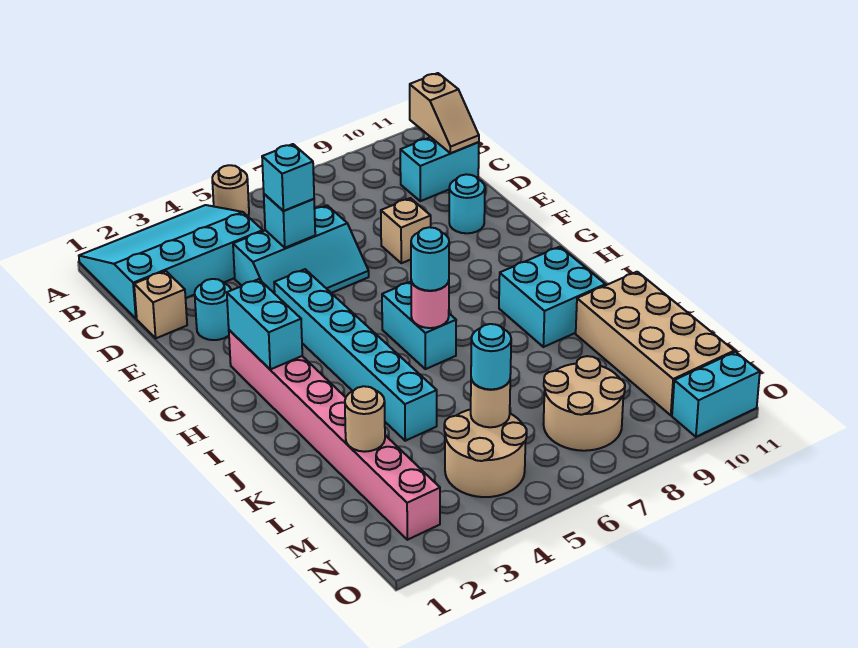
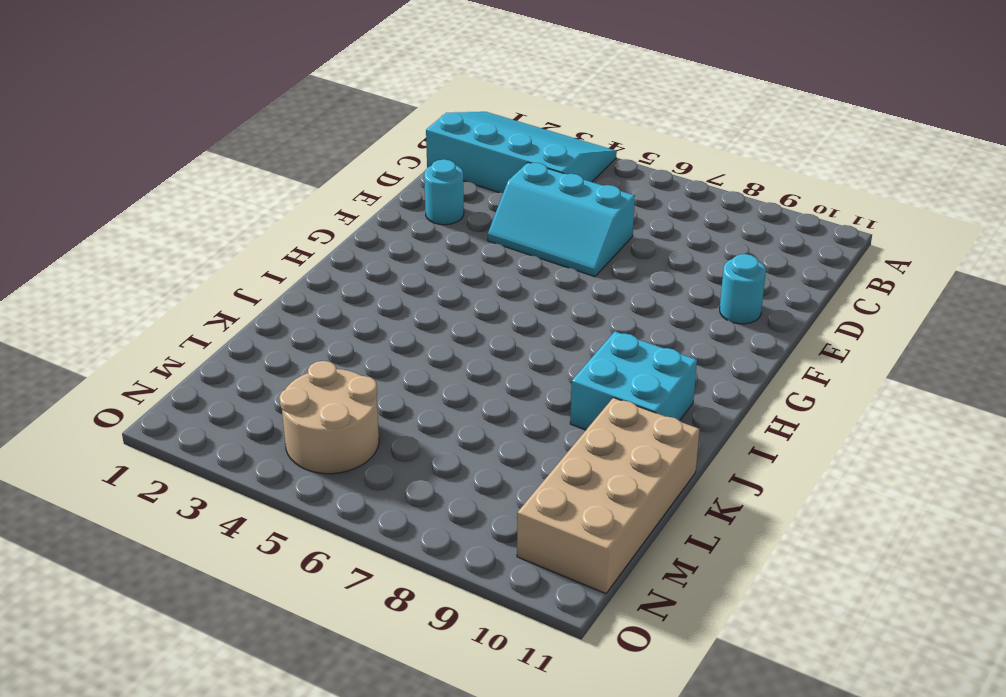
none -> tan 1x1 round brick [212,165,249,216]
none -> cyan 1x2 brick [400,137,479,201]
none -> tan 1x1 brick [134,271,187,338]

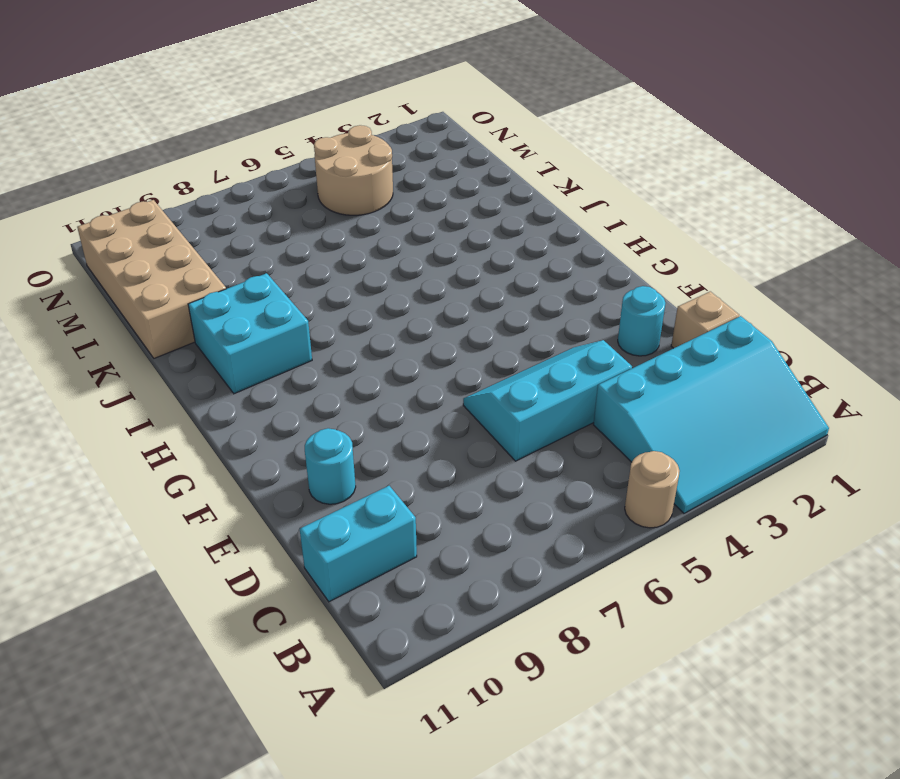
none -> tan 1x1 brick [381,198,431,263]
none -> cyan 1x6 brick [274,269,437,441]
none -> pink 1x8 brick [229,330,440,540]

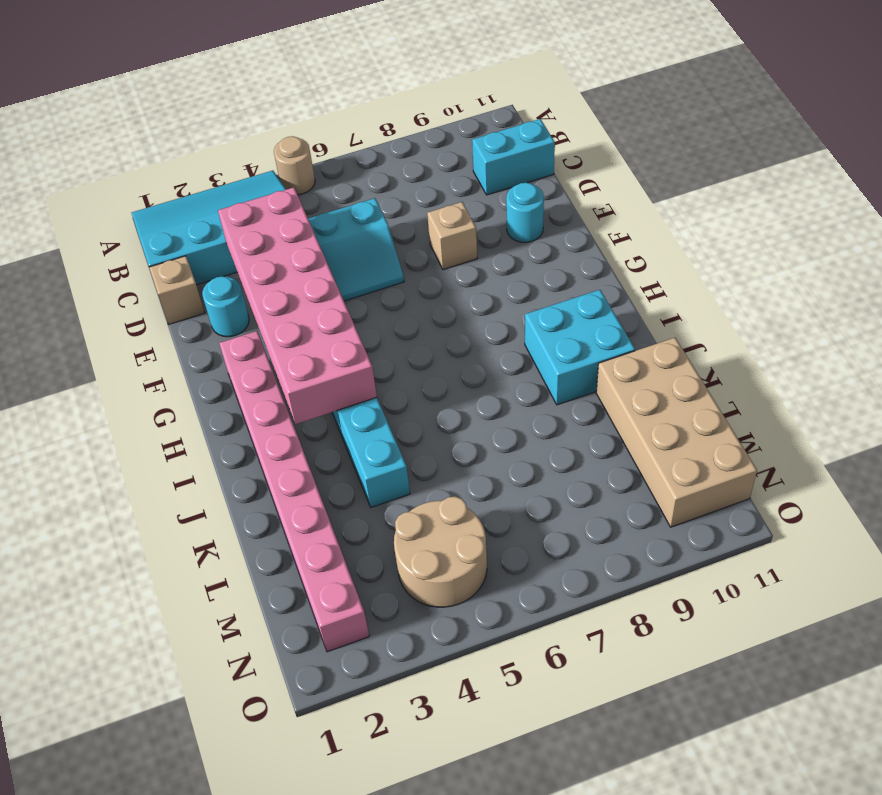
pink 2x6 brick [218,187,377,424] -> none
none -> cyan 1x2 brick [382,282,456,369]
none -> tan 2x2 round brick [543,356,625,451]
none -> cyan 1x2 brick [672,352,760,437]

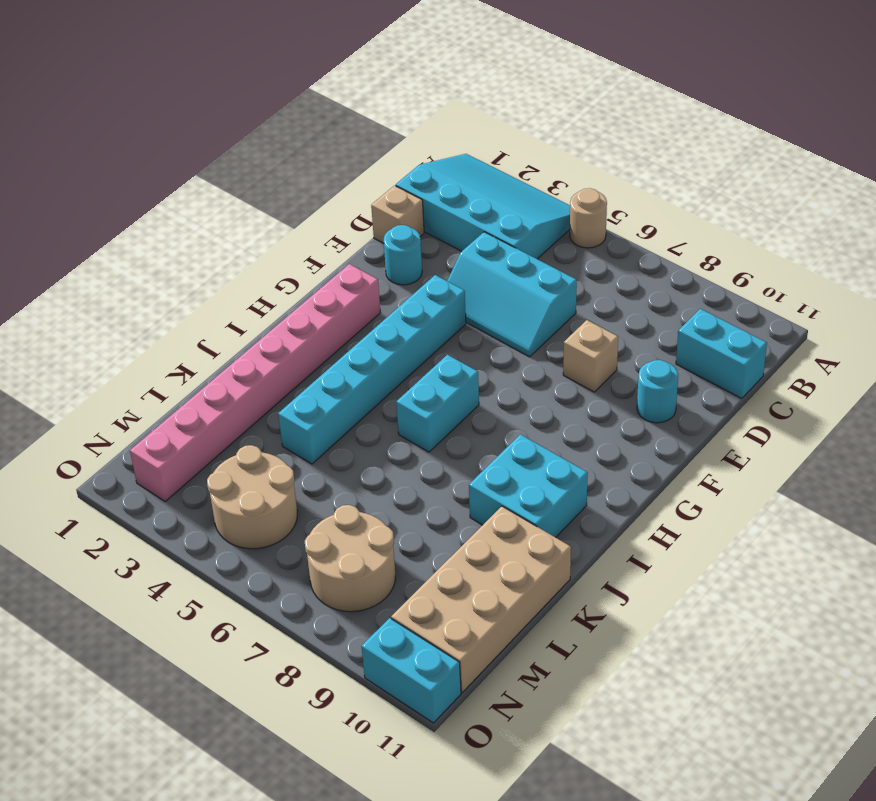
none -> tan 1x2 slope [410,73,479,153]
none -> cyan 1x1 brick [264,194,315,248]
none -> cyan 1x2 brick [227,279,302,369]

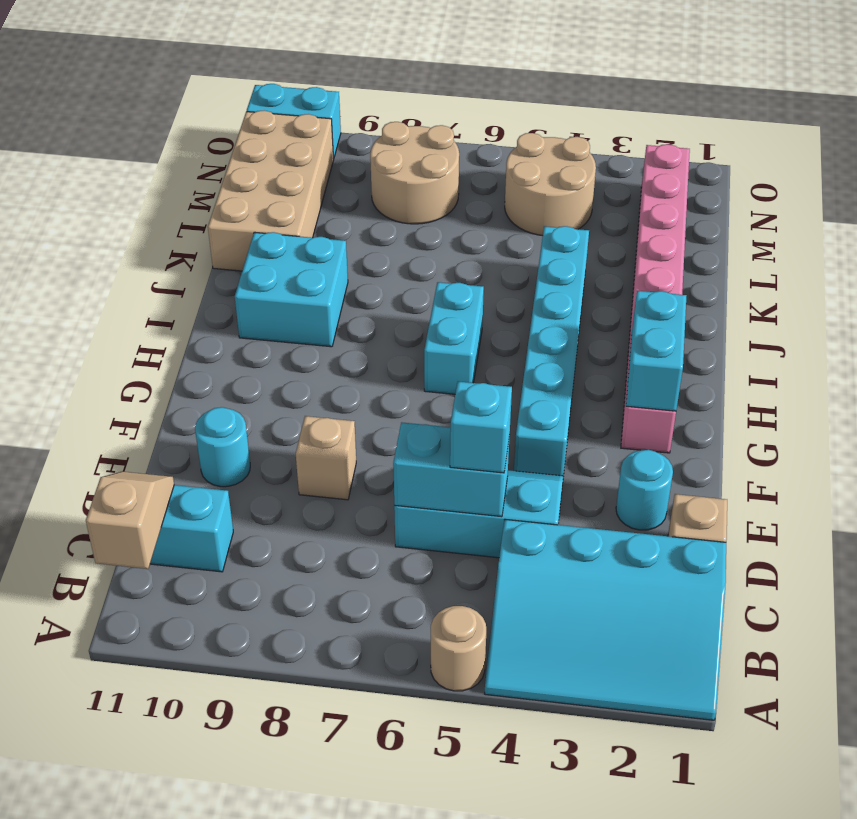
cyan 1x2 brick [393,422,510,517] -> cyan 1x1 brick [264,194,315,248]
none -> pink 1x1 round brick [411,281,449,328]
none -> tan 1x1 round brick [345,386,385,452]
none -> tan 1x1 round brick [471,379,510,427]

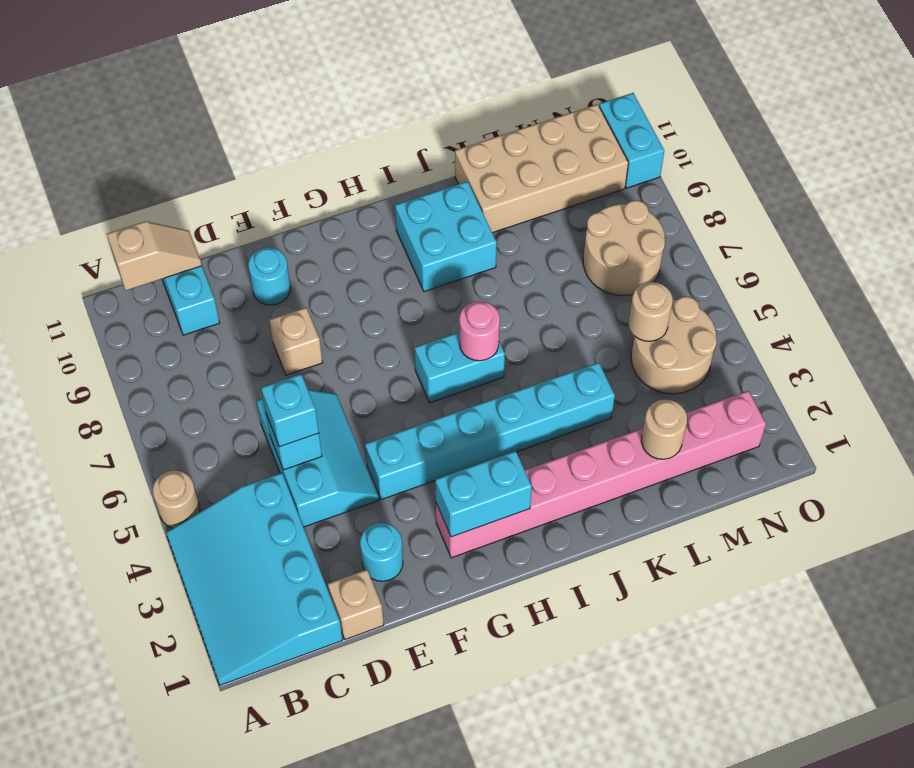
none -> cyan 1x1 round brick [411,227,449,291]
none -> cyan 1x1 round brick [471,324,511,389]

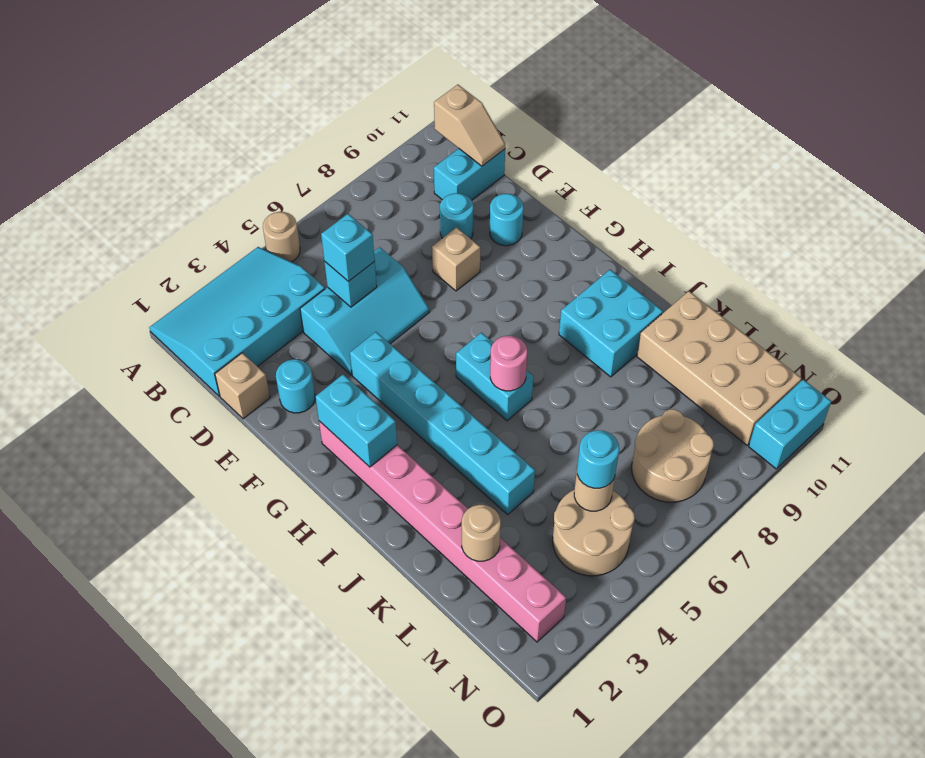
cyan 1x1 round brick [440,193,473,239] -> cyan 1x1 round brick moved to [411,227,449,291]

